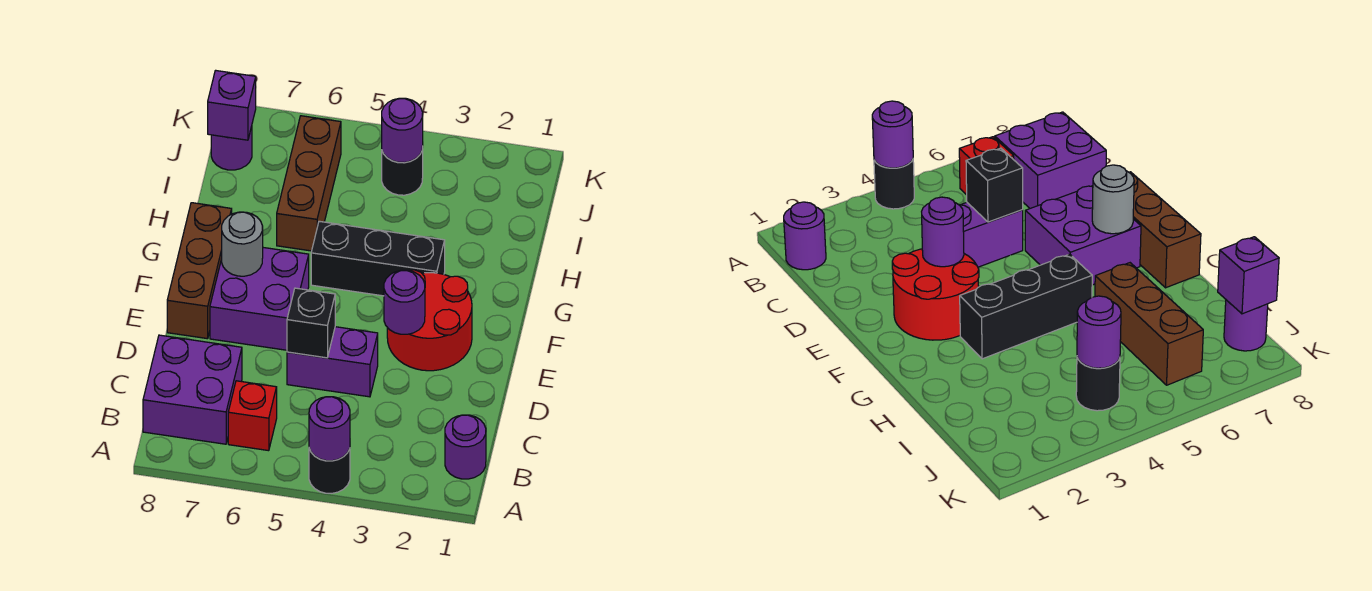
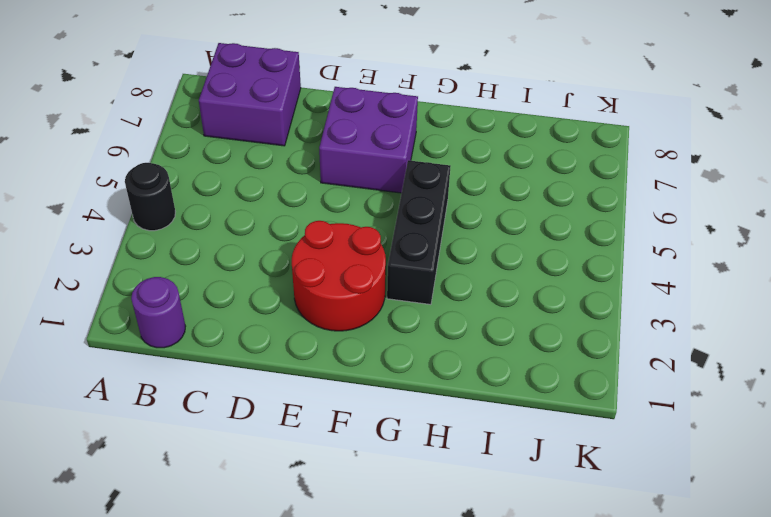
none -> red 1x1 brick [228,381,277,451]
none -> purple 1x2 brick [287,327,378,397]
none -> brown 1x3 brick [167,203,232,339]

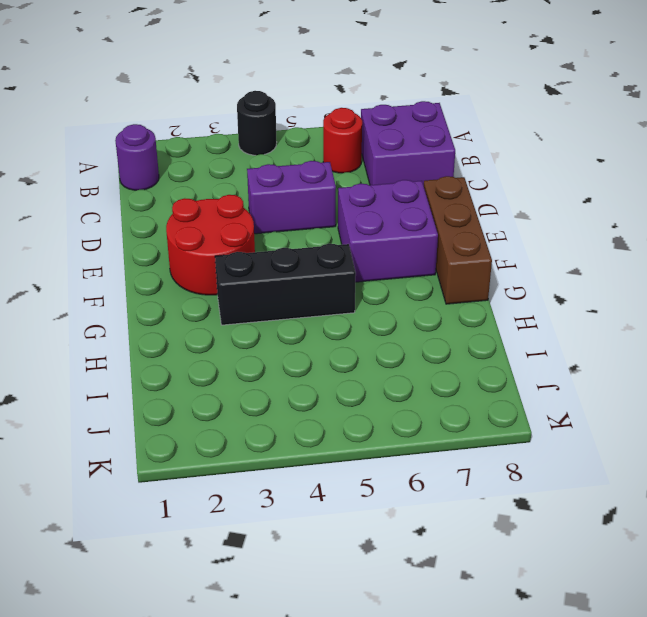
red 1x1 round brick [323,108,362,173] -> red 1x1 brick [228,381,277,451]
none -> brown 1x3 brick [277,116,341,251]
none -> black 1x1 round brick [382,146,423,195]
none -> purple 1x1 round brick [211,126,252,170]

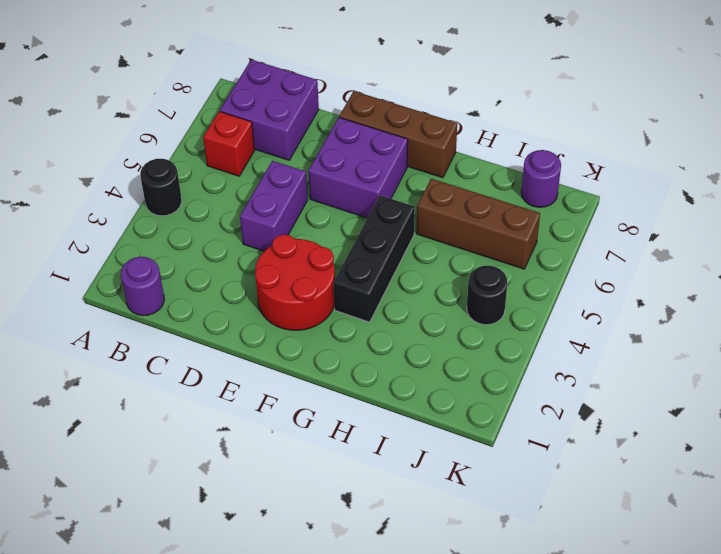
none -> purple 1x1 round brick [309,397,350,461]
none -> black 1x1 brick [287,288,335,358]
none -> purple 1x1 round brick [384,270,425,334]

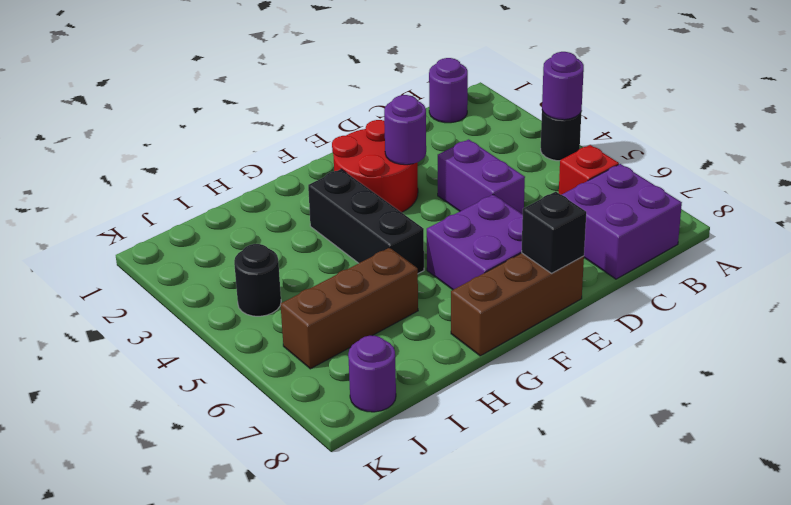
black 1x1 brick [522,192,586,273] -> black 1x1 brick moved to [287,288,335,358]
none -> grey 1x1 round brick [222,212,263,276]
none -> purple 1x1 round brick [382,98,423,163]
none -> purple 1x1 brick [208,70,256,140]

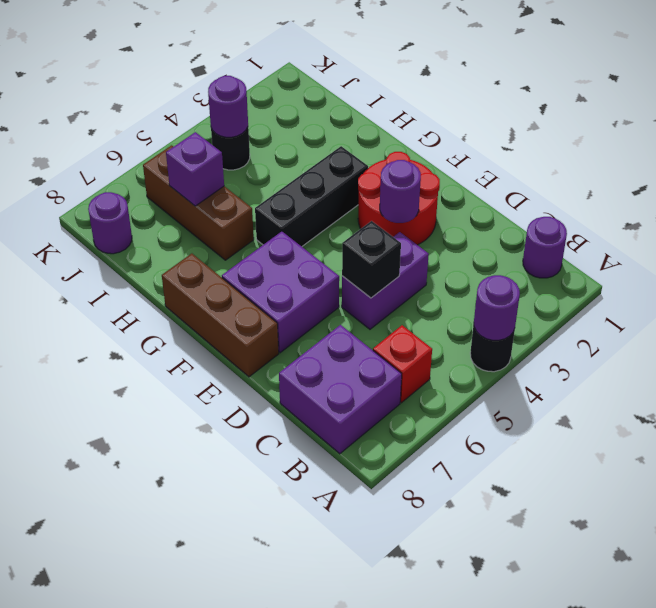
purple 1x1 brick [166,132,224,206] -> purple 1x1 brick moved to [208,70,256,140]
none -> grey 1x1 round brick [222,212,263,276]

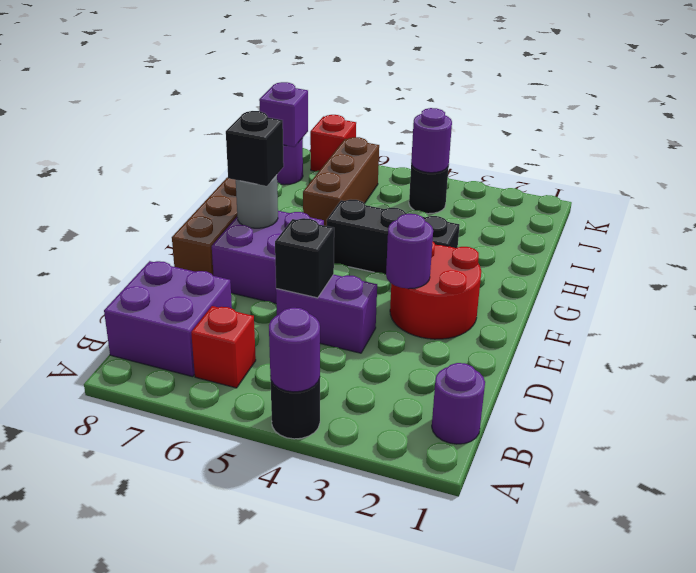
black 1x1 brick [226,111,284,186] -> none
red 1x1 brick [310,115,356,171] -> none

